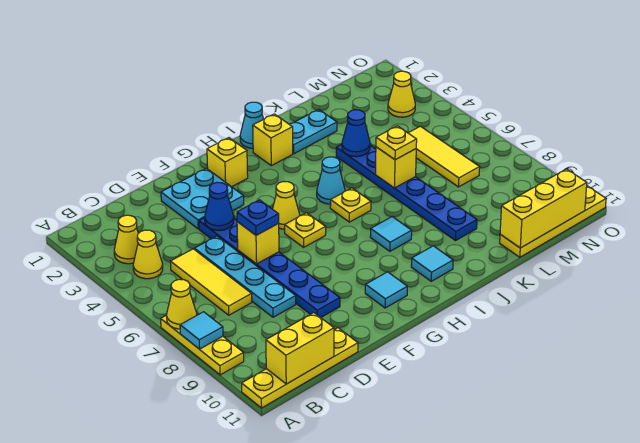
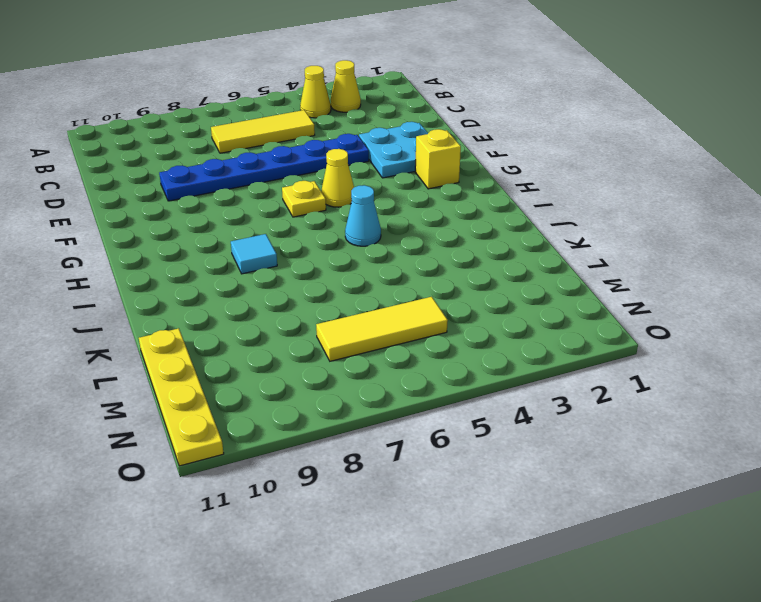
none -> yellow 1x3 plate [161,315,244,375]
none -> yellow 1x4 plate [242,328,358,408]
none -> cyan 1x4 plate [194,236,296,317]
none -> cyan 1x1 tile [365,272,407,308]

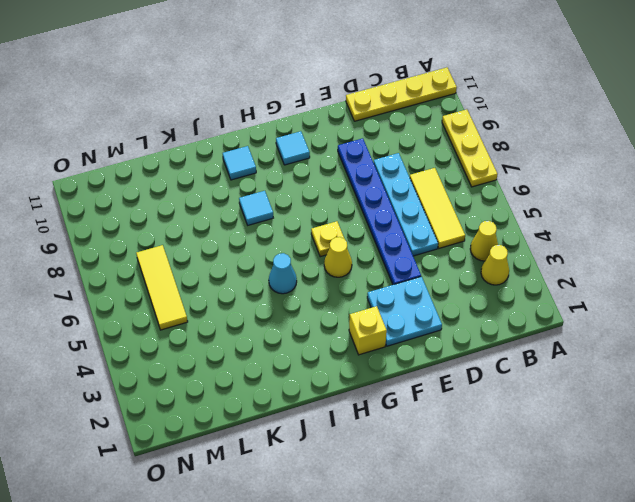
none -> cyan 1x1 cone [240,102,263,148]
none -> yellow 1x1 brick [253,114,293,166]
none -> yellow 1x1 plate [330,188,371,222]
none -> cyan 1x2 plate [289,110,337,154]

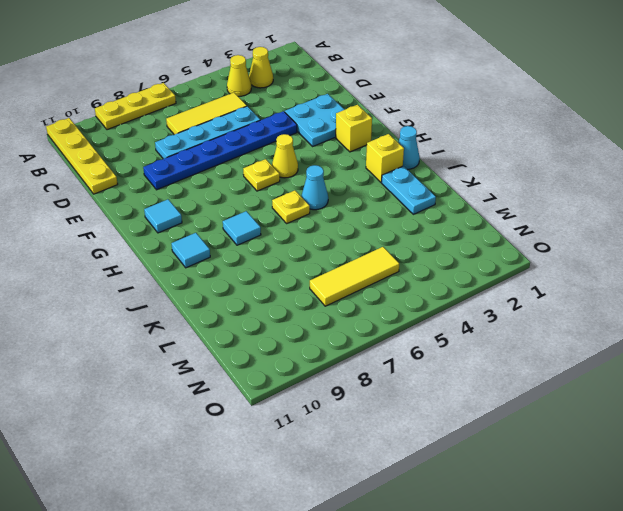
none -> blue 1x6 plate [336,145,477,241]
none -> yellow 1x4 plate [500,186,606,257]
none -> yellow 1x1 cone [388,71,415,117]
none -> yellow 1x1 cone [167,279,197,329]

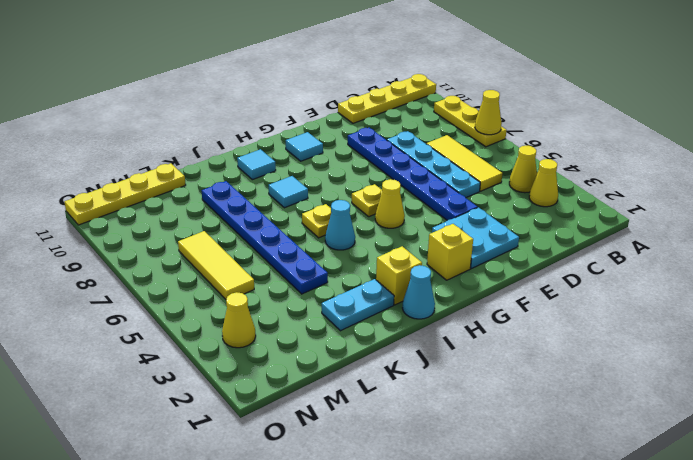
none -> cyan 1x1 tile [180,312,223,349]
none -> yellow 1x2 brick [266,313,334,384]
none -> blue 1x1 cone [205,182,234,230]
none -> yellow 1x1 brick [237,222,279,264]

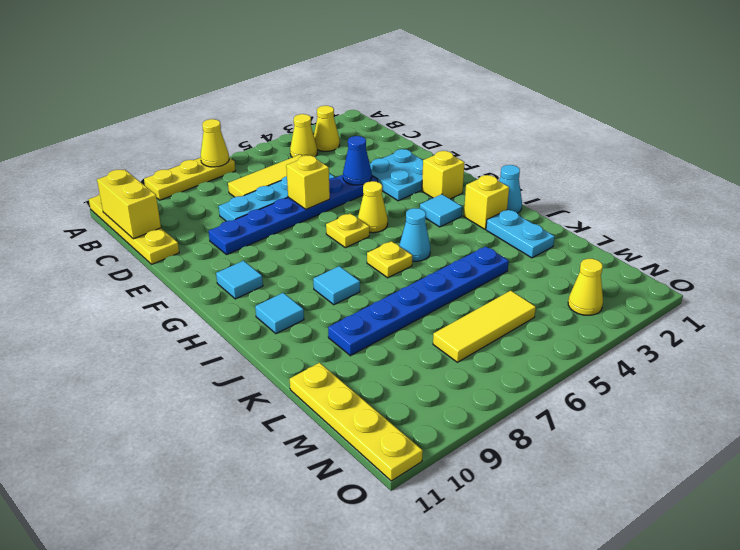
cyan 1x1 tile [420,194,462,227] -> cyan 1x1 tile moved to [180,312,223,349]
none -> blue 1x1 cone [342,110,370,157]
none -> yellow 1x1 brick [375,147,416,188]
none -> yellow 1x3 brick [500,169,587,248]
none -> blue 1x1 plate [237,200,279,235]

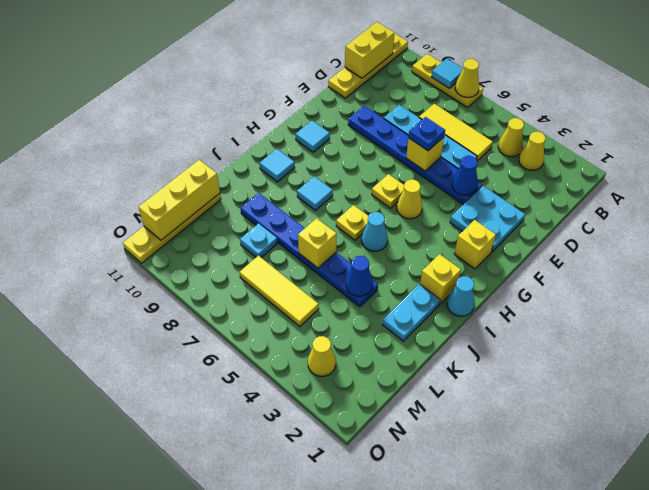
cyan 1x1 plate [240,224,277,258] -> none
none -> yellow 1x1 plate [376,126,417,160]

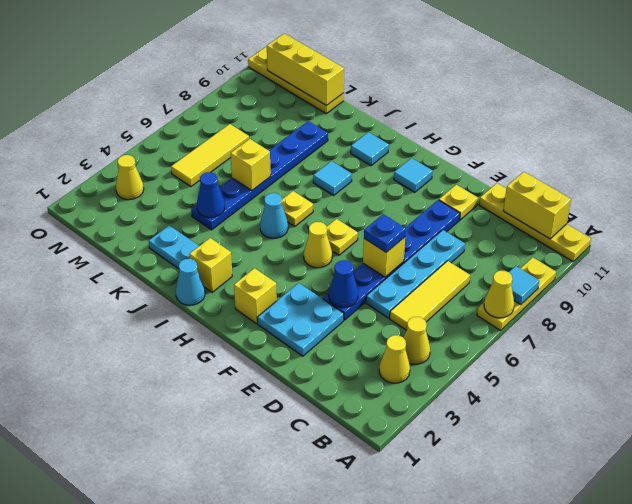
yellow 1x1 plate [439,185,478,220] -> yellow 1x1 plate moved to [376,126,417,160]

